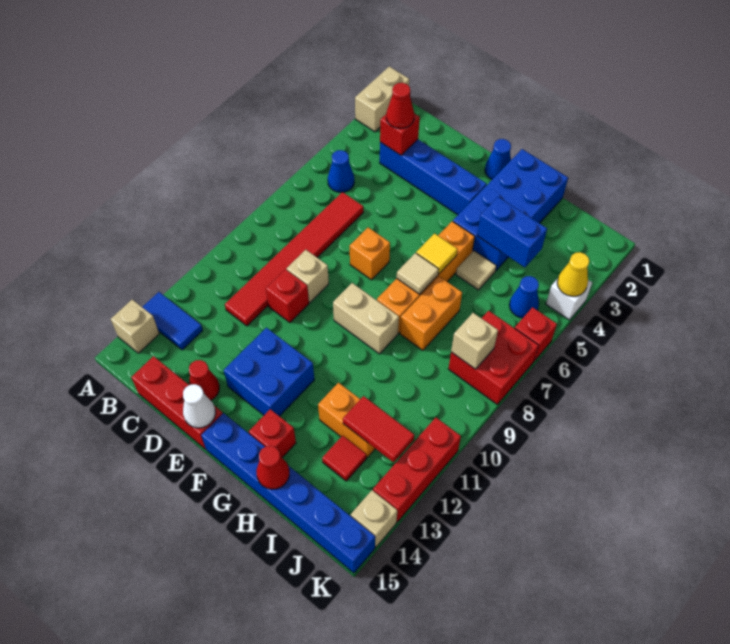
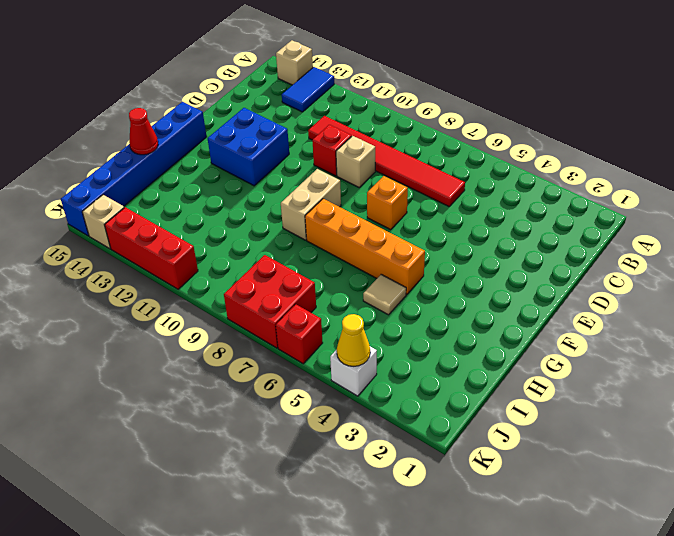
none -> tan 1x2 brick [355,66,409,132]
none -> blue 1x1 cone [328,150,354,192]
none -> blue 1x4 brick [380,140,487,215]
none -> red 1x3 brick [132,356,223,449]

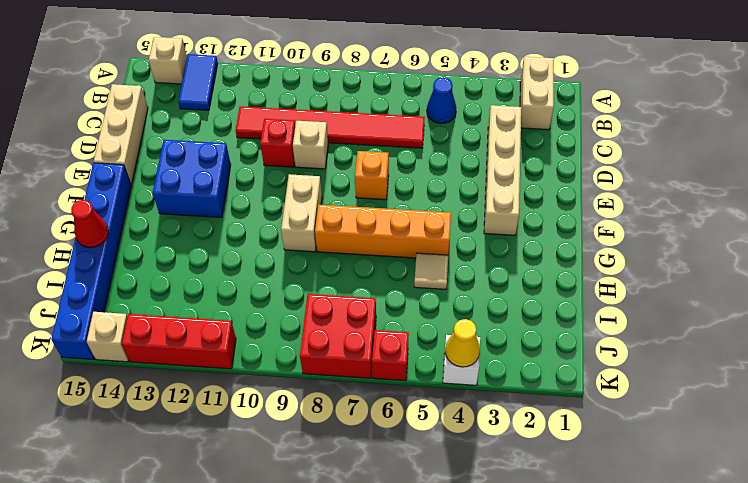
tan 1x2 brick [520,57,554,130] -> tan 1x2 brick turned to [355,66,409,132]
tan 1x4 brick [484,105,521,235] -> blue 1x4 brick [380,140,487,215]
tan 1x3 brick [94,84,148,184] -> red 1x3 brick [132,356,223,449]
none -> red 1x1 cone [189,360,219,400]
none -> blue 1x1 cone [485,139,511,179]
none -> blue 2x4 brick [453,149,568,270]
none -> red 1x1 brick [249,409,296,458]

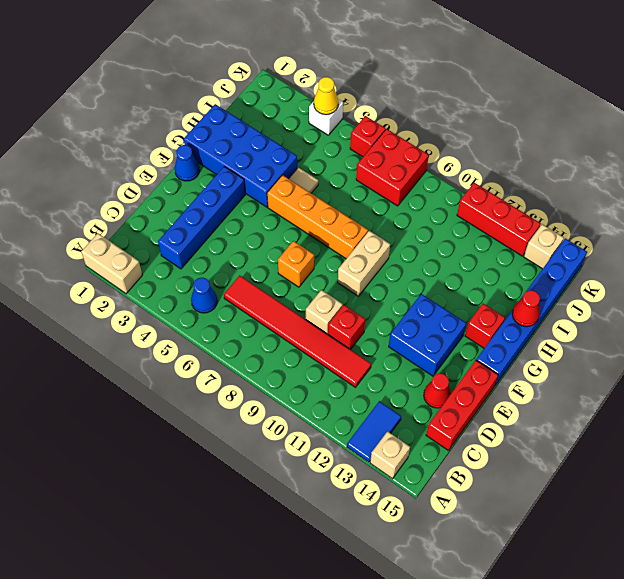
none -> orange 1x2 brick [400,277,462,350]
none -> orange 1x2 brick [318,383,375,457]
none -> red 1x1 tile [322,436,366,481]
none -> blue 1x1 cone [509,276,539,318]

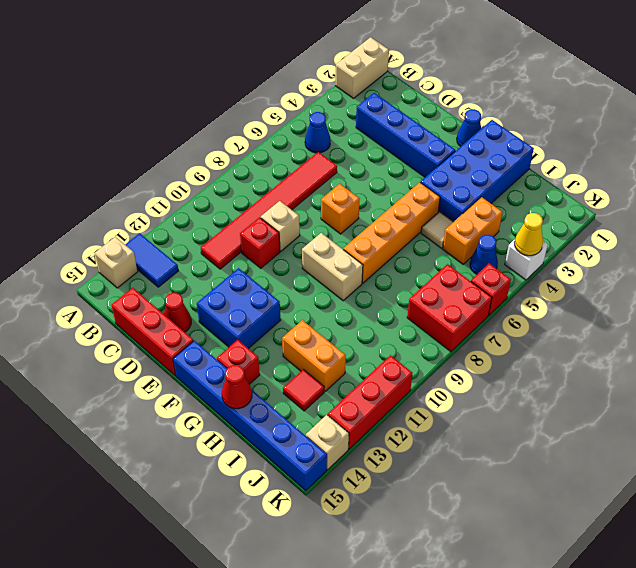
orange 1x2 brick [443,197,502,264] -> orange 1x2 brick moved to [400,277,462,350]
none -> red 1x1 brick [380,113,420,155]
none -> white 1x1 cone [183,384,215,428]
none -> yellow 1x1 tile [416,233,457,274]
none -> tan 1x1 tile [397,253,439,294]

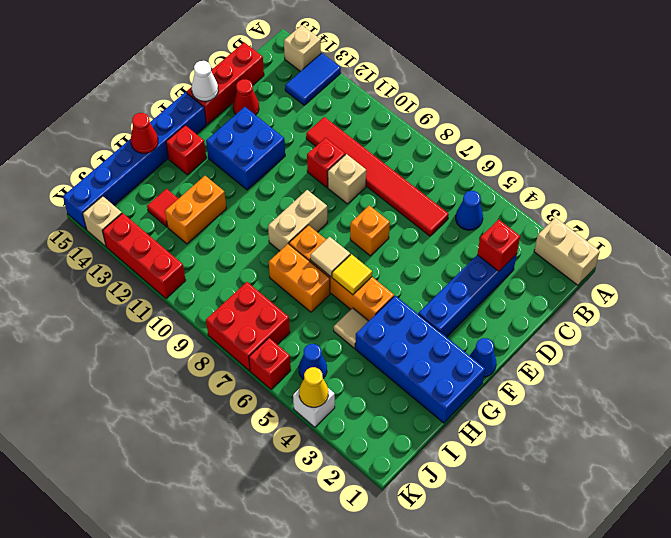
none -> blue 1x2 brick [477,197,547,267]
none -> red 1x2 tile [343,396,414,462]
none -> tan 1x1 brick [451,313,498,369]
none -> red 1x1 cone [386,83,414,129]

